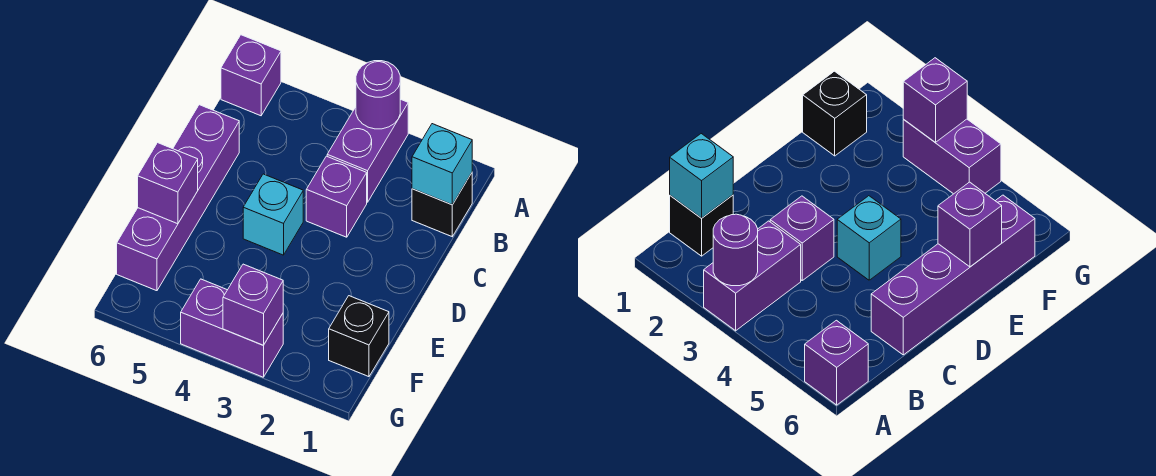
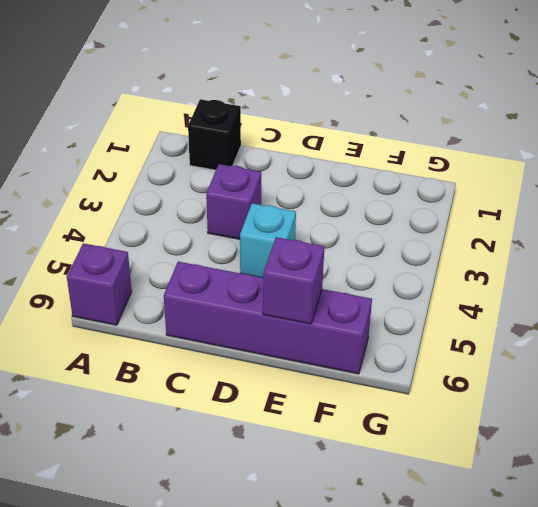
none -> purple 1x2 brick [327,99,408,202]
none -> black 1x1 brick [329,296,389,377]
none -> purple 1x2 brick [181,279,283,377]

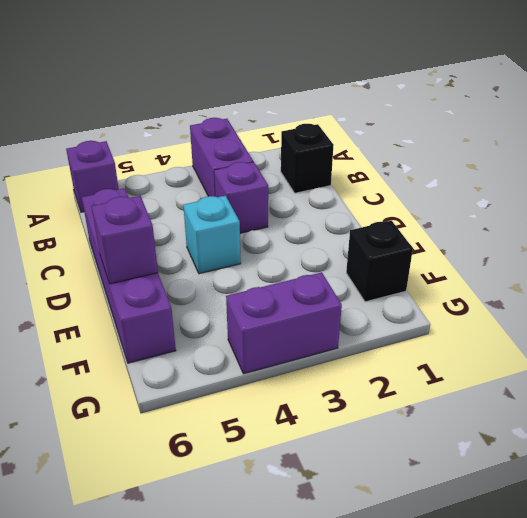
none -> purple 1x1 round brick [356,61,400,129]
none -> cyan 1x1 brick [412,124,472,205]
none -> purple 1x1 brick [223,264,283,345]

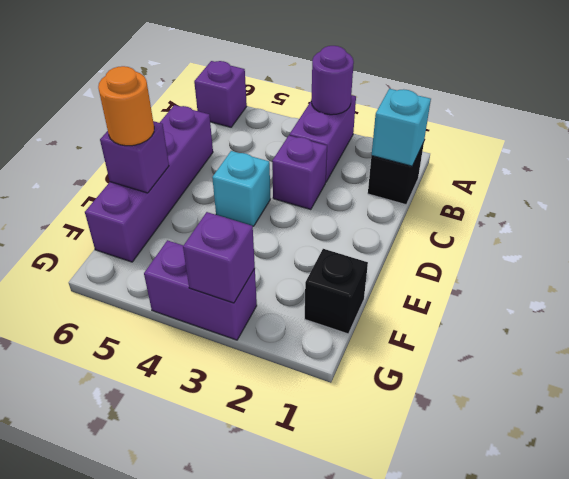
orange 1x1 round brick [98,66,154,146] -> none

